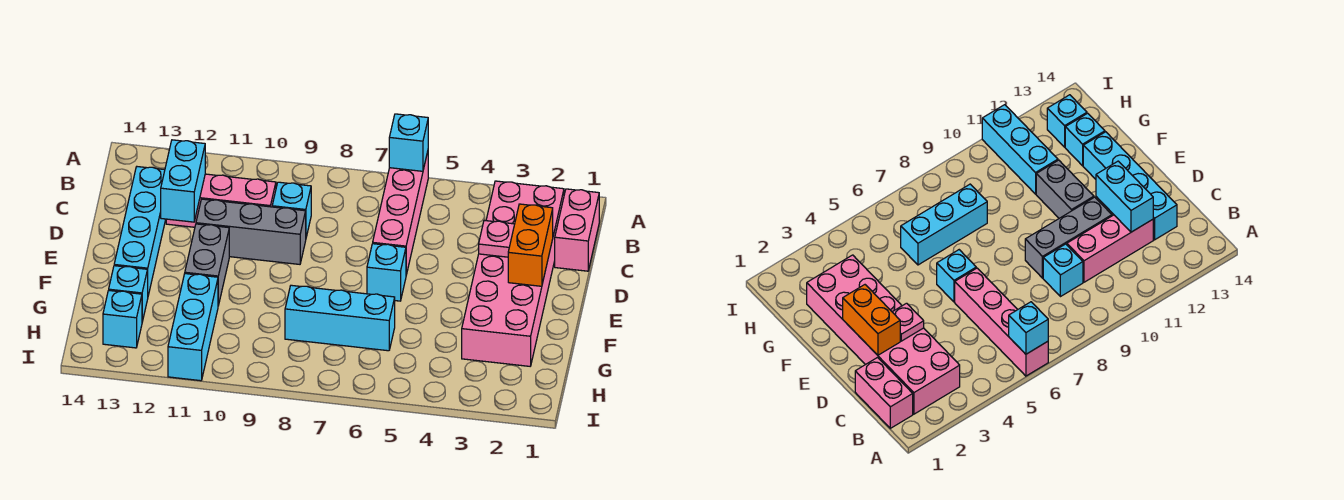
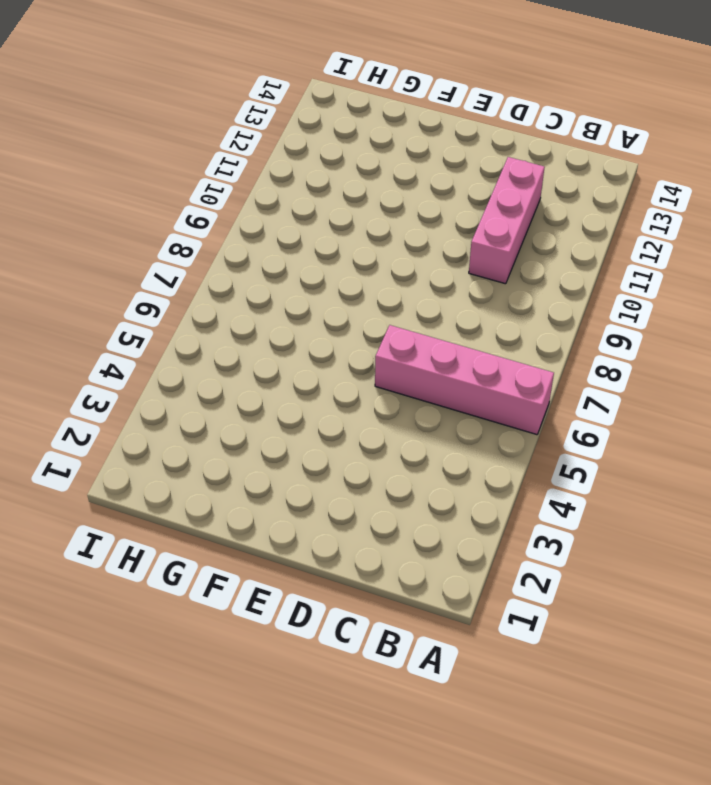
none -> pink 1x2 brick [555,189,599,271]
none -> pink 2x6 brick [462,181,564,366]
none -> cyan 1x1 brick [272,182,311,237]

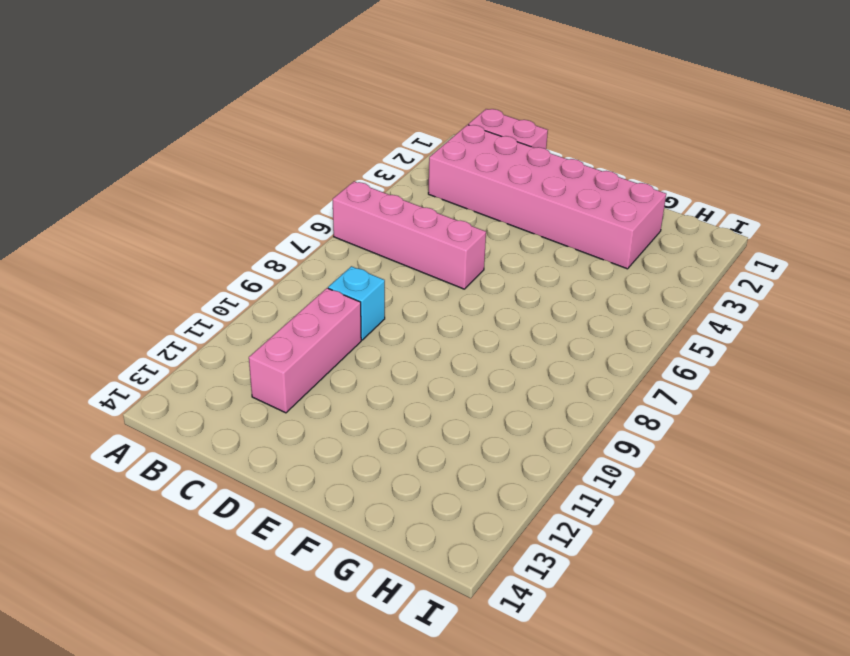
none -> cyan 1x4 brick [114,167,166,295]
none -> grey 1x3 brick [196,199,306,264]
none -> cyan 1x1 brick [367,244,406,301]

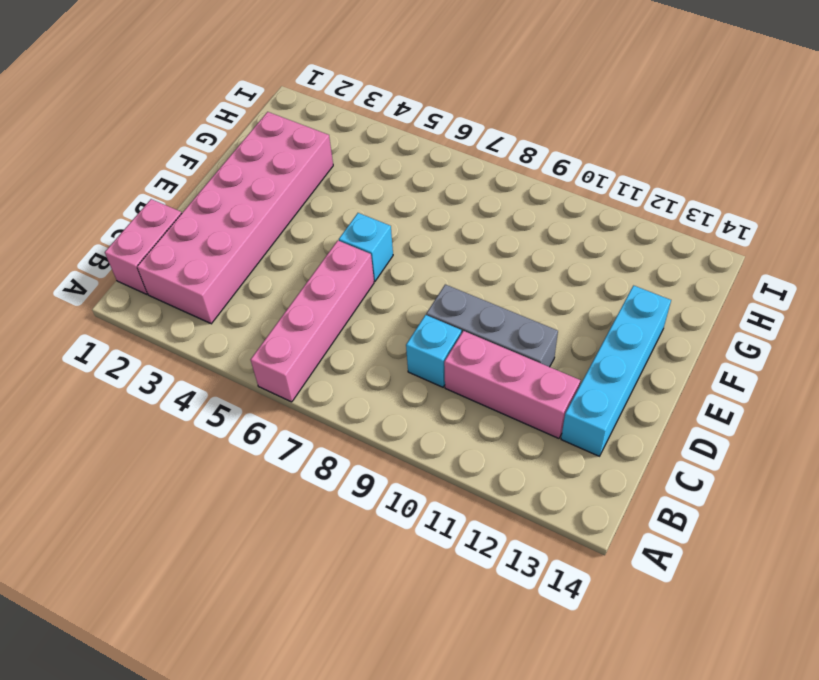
none -> grey 1x2 brick [185,224,229,306]
none -> cyan 1x3 brick [285,285,395,351]
none -> cyan 1x3 brick [168,274,218,381]

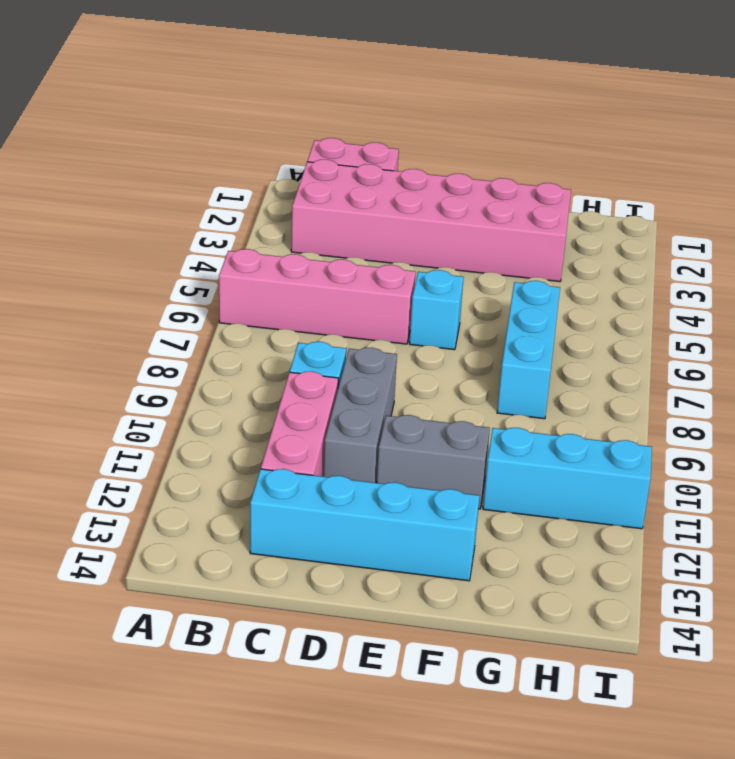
none -> cyan 1x1 brick [109,266,148,322]
none -> cyan 1x1 brick [103,290,142,348]
none -> cyan 1x1 brick [389,114,428,171]

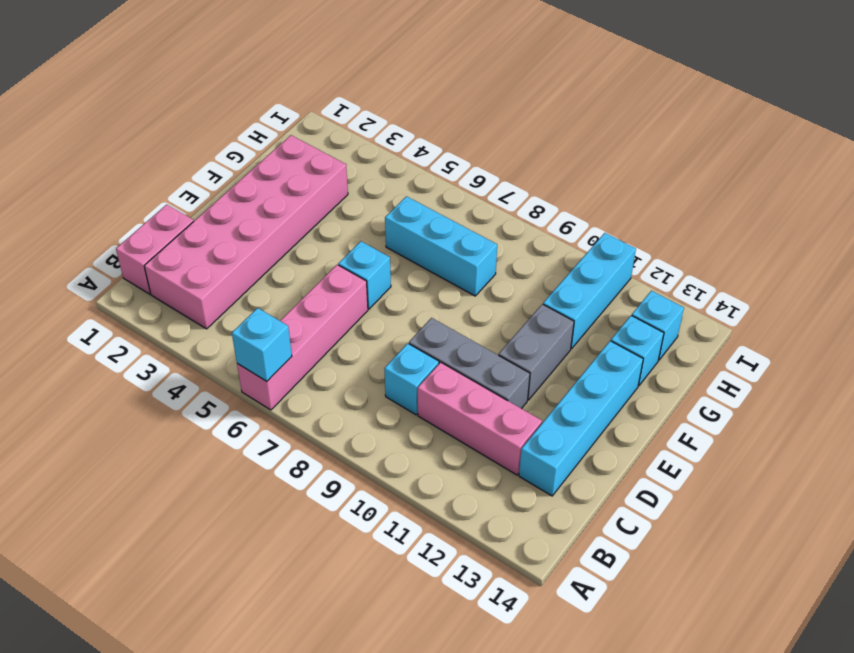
none -> cyan 1x2 brick [161,140,205,222]
none -> orange 1x2 brick [508,204,553,286]
none -> pink 1x1 plate [479,220,515,257]

